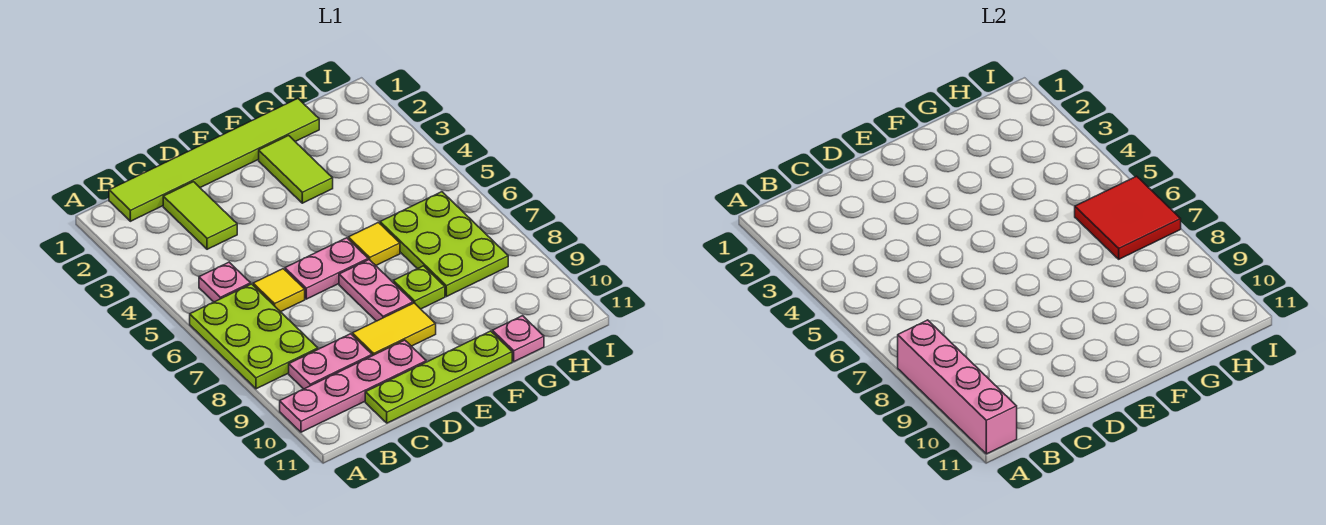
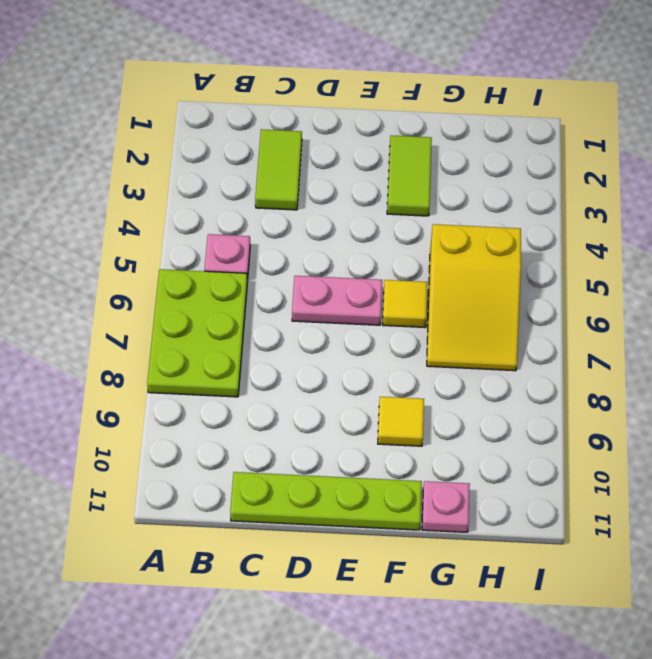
yellow 1x1 tile [378,397,424,446] -> yellow 1x1 tile moved to [253,269,305,312]
yellow 2x3 slope [427,224,521,371] -> lime 2x3 plate [380,192,508,297]
none -> pink 1x4 plate [280,340,426,432]
none -> lime 1x6 tile [109,99,319,221]
none -> pink 1x2 plate [289,334,372,389]

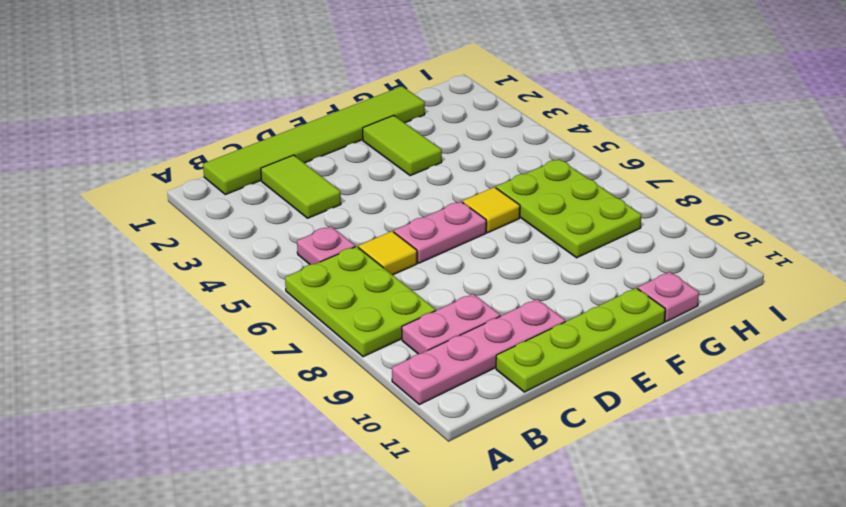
none -> yellow 1x2 tile [352,303,436,356]
none -> pink 1x2 plate [339,260,413,321]
none -> lime 1x1 plate [393,266,445,309]

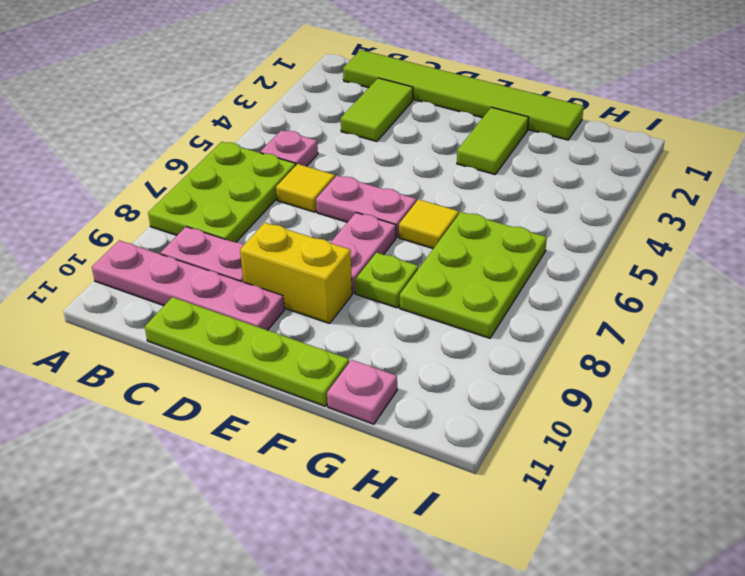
yellow 1x2 brick [240,223,352,324] -> yellow 1x2 tile [352,303,436,356]
none -> pink 1x4 brick [898,320,1017,454]
none -> red 2x2 tile [1075,176,1181,259]

